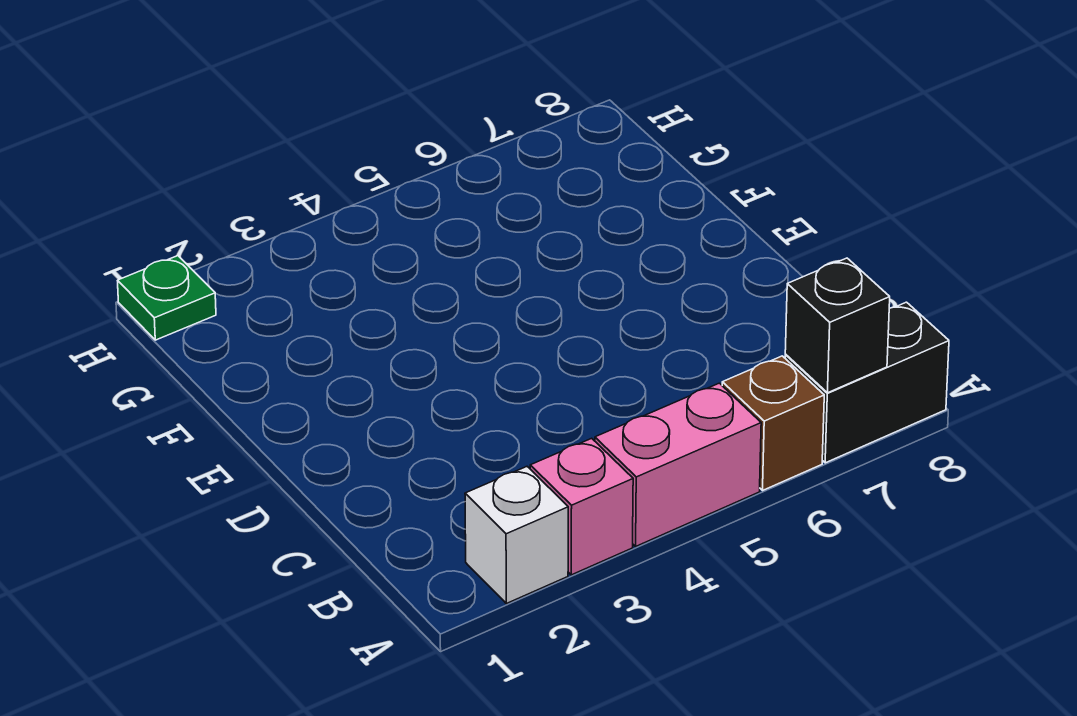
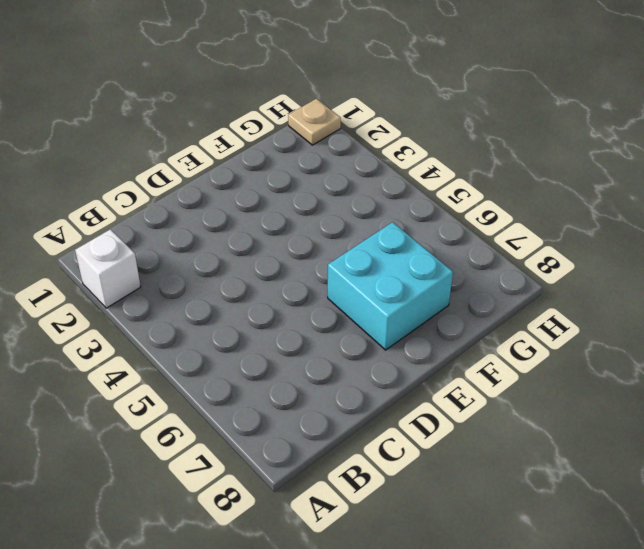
cyan 2x2 brick [328,222,453,350] -> none
tan 1x1 plate [288,99,341,145] -> green 1x1 plate [118,256,216,340]
none -> pink 1x1 brick [530,438,633,575]
none -> pink 1x2 brick [595,383,761,546]

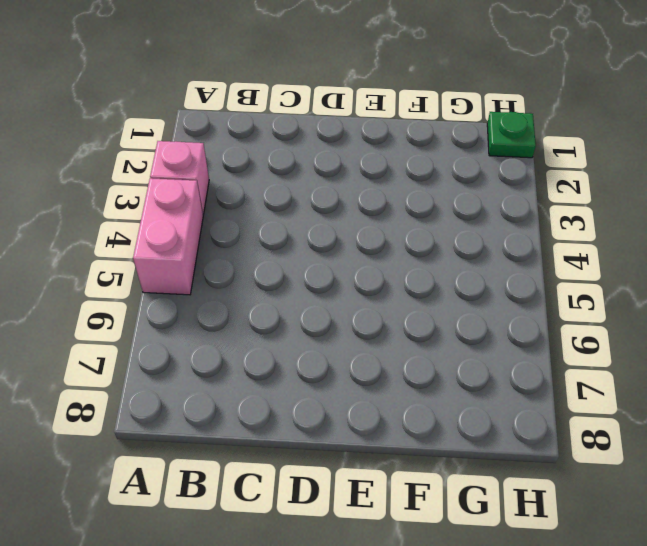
none -> white 1x1 brick [465,467,568,604]
none -> brown 1x1 brick [722,356,824,490]

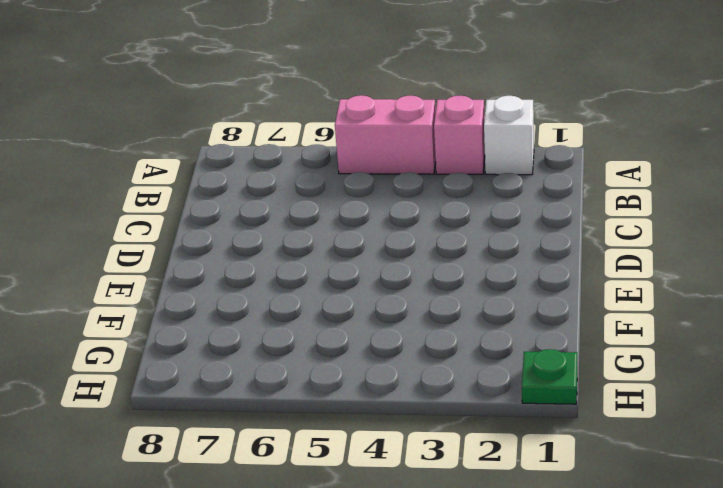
none -> brown 1x1 brick [722,356,824,490]
none -> black 1x2 brick [785,302,949,463]

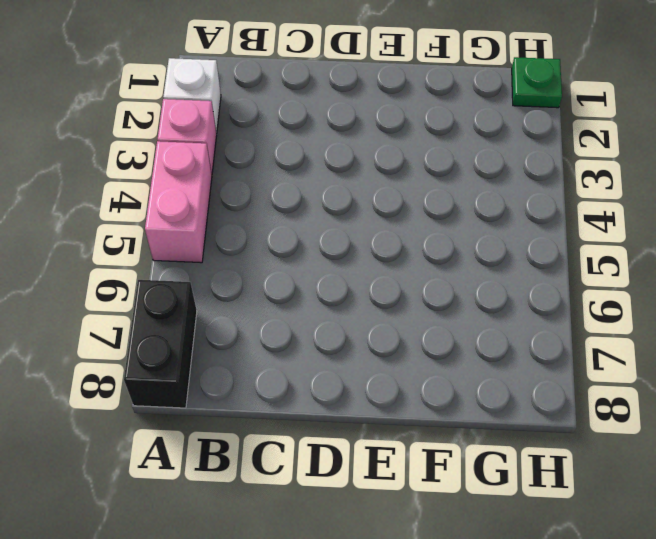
none -> brown 1x1 brick [722,356,824,490]
none -> black 1x1 brick [785,258,890,393]

